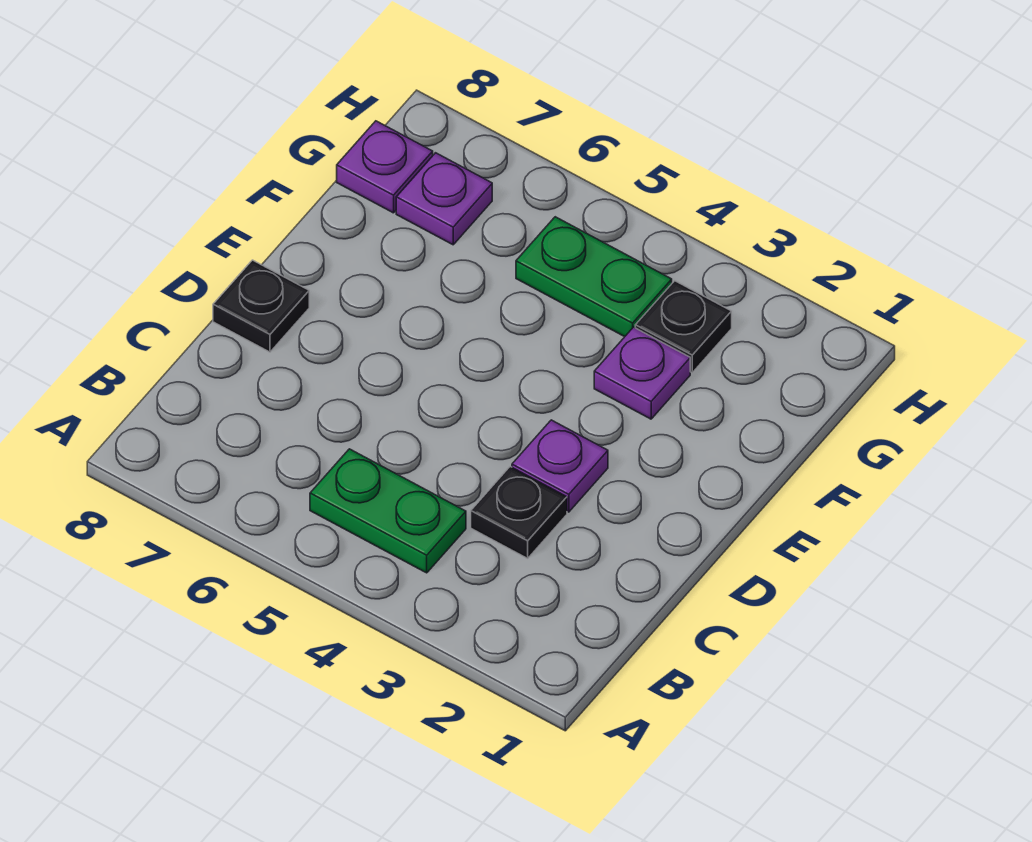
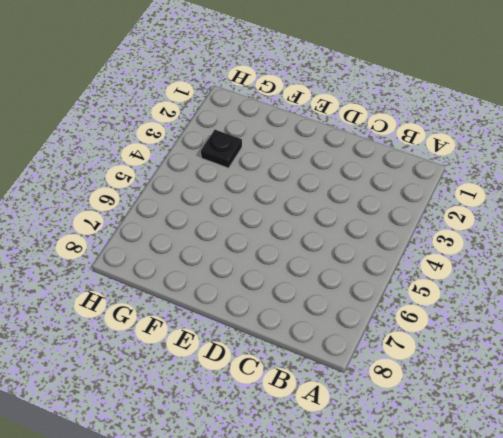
none -> green 1x2 plate [310,449,466,573]
none -> black 1x1 plate [471,467,567,558]

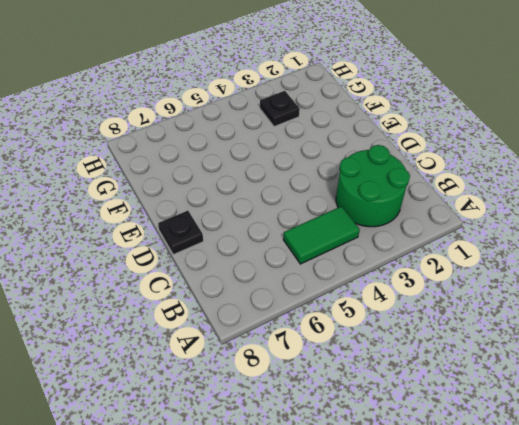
green 2x2 round brick [336,145,410,227] -> black 1x1 plate [471,467,567,558]
green 1x2 tile [283,206,360,264] -> green 1x2 plate [310,449,466,573]
none -> purple 1x1 plate [512,420,608,512]
none -> purple 1x1 plate [594,327,690,419]

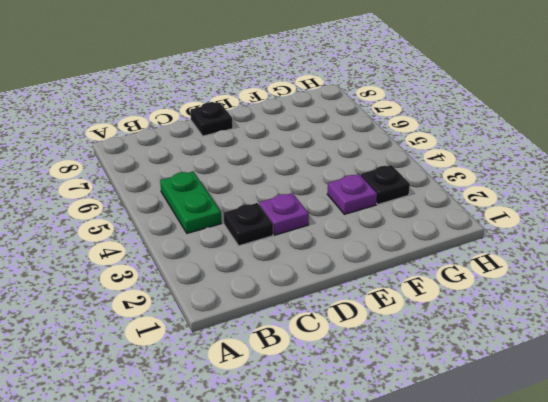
none -> green 1x2 plate [516,217,672,337]
none -> purple 1x1 plate [396,153,492,245]

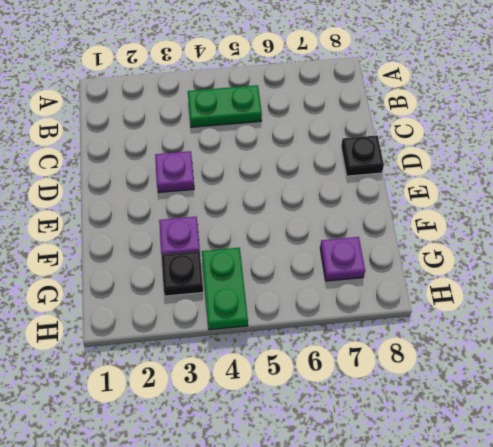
green 1x2 plate [202,248,248,330] -> green 1x2 plate turned to [516,217,672,337]
none -> black 1x1 plate [471,467,567,558]
none -> purple 1x1 plate [337,121,433,213]

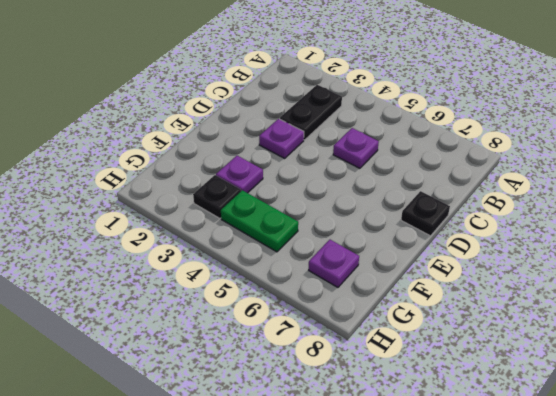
black 1x2 plate [280,85,342,140] -> black 1x1 plate [471,467,567,558]
purple 1x1 plate [333,128,379,168] -> purple 1x1 plate moved to [337,121,433,213]
none -> green 1x2 plate [310,449,466,573]

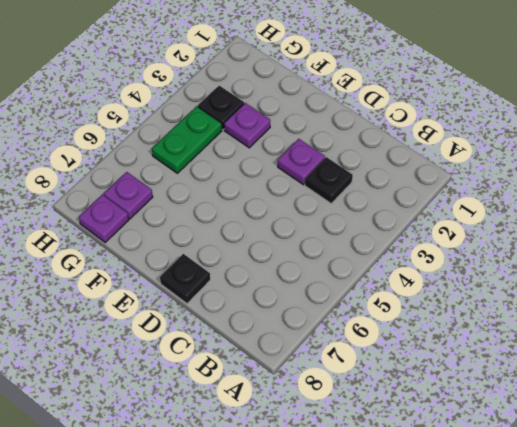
none -> green 1x2 plate [310,449,466,573]

